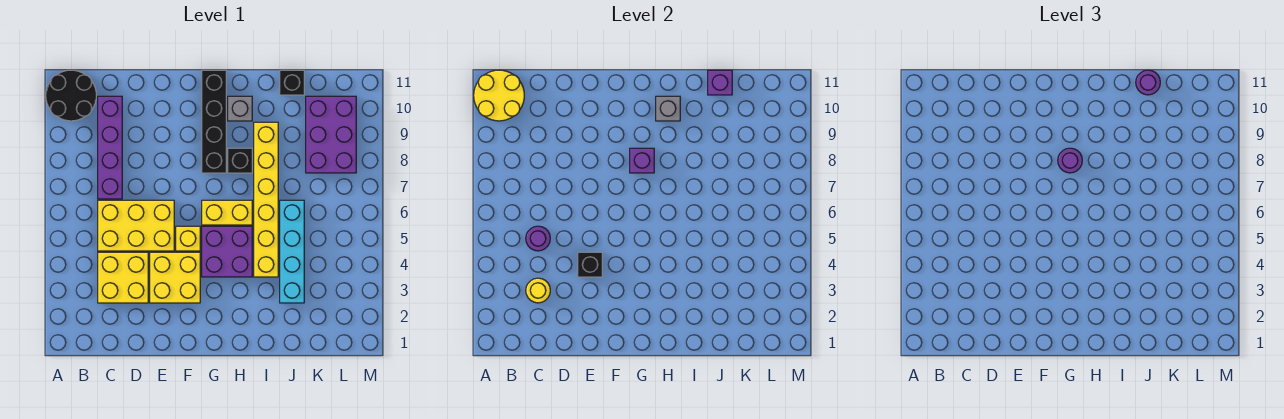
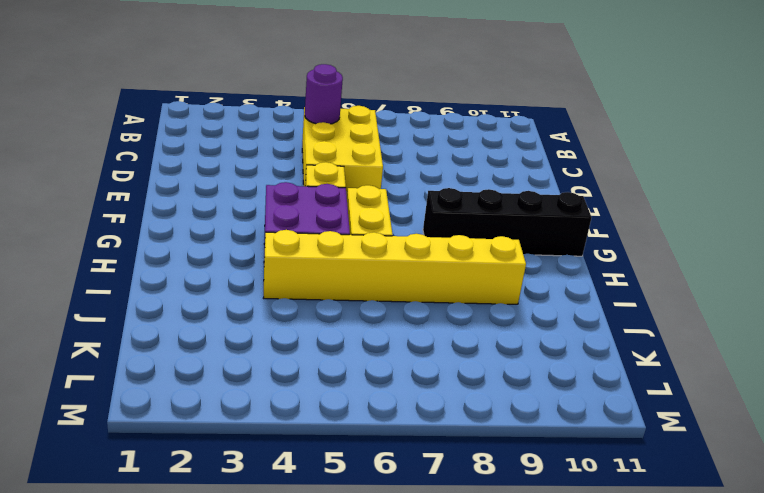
none -> black 2x2 round brick [46,70,96,121]
none -> yellow 2x2 brick [98,252,148,303]
none -> purple 1x4 brick [98,96,122,199]

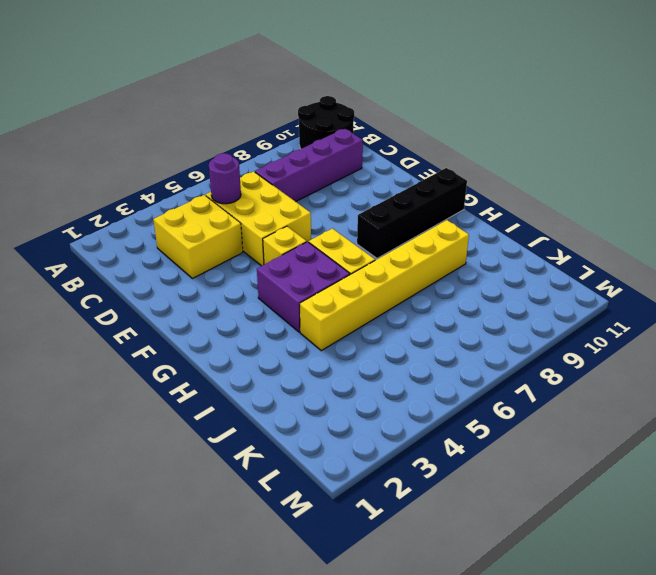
none -> yellow 2x2 brick [150,252,200,303]
none -> black 1x1 brick [228,148,252,173]
none -> grey 1x1 brick [228,96,252,121]

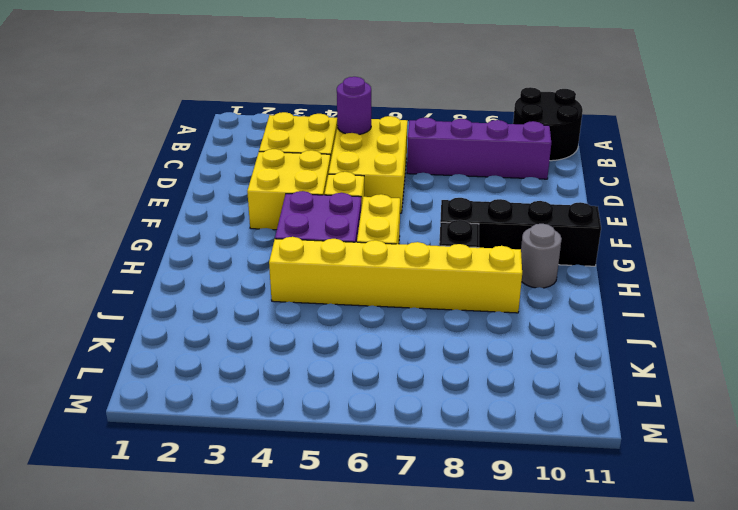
grey 1x1 round brick [521,224,562,288] -> grey 1x1 brick [228,96,252,121]
none -> cyan 1x4 brick [280,200,304,303]
none -> black 1x1 brick [280,70,304,95]
none -> purple 2x3 brick [306,96,356,173]

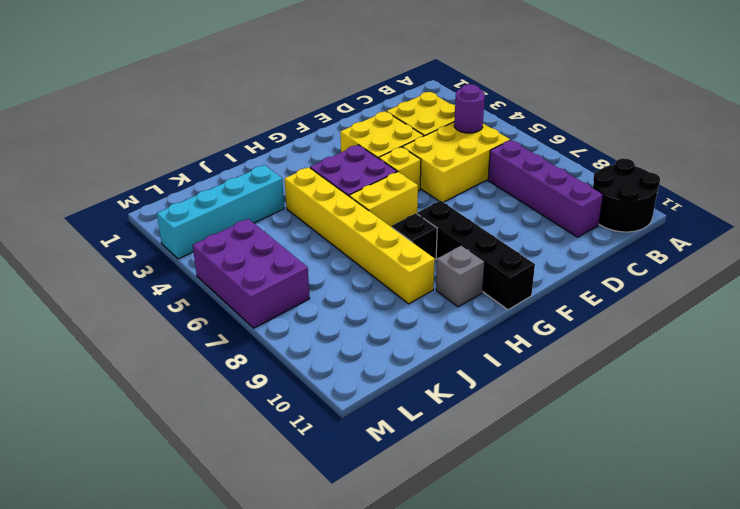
cyan 1x4 brick [157,165,284,259] -> cyan 1x4 brick turned to [280,200,304,303]
purple 2x3 brick [193,219,310,328] -> purple 2x3 brick moved to [306,96,356,173]
none -> black 1x1 brick [280,70,304,95]
none -> yellow 2x2 round brick [474,70,524,121]
none -> yellow 1x1 round brick [526,278,550,303]

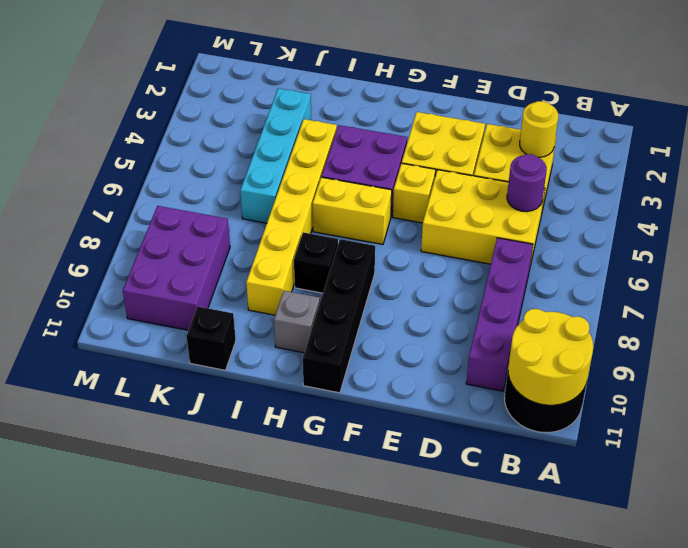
none -> black 1x1 brick [578,252,602,277]
none -> purple 1x1 brick [630,148,654,173]
none -> grey 1x1 brick [656,96,680,121]

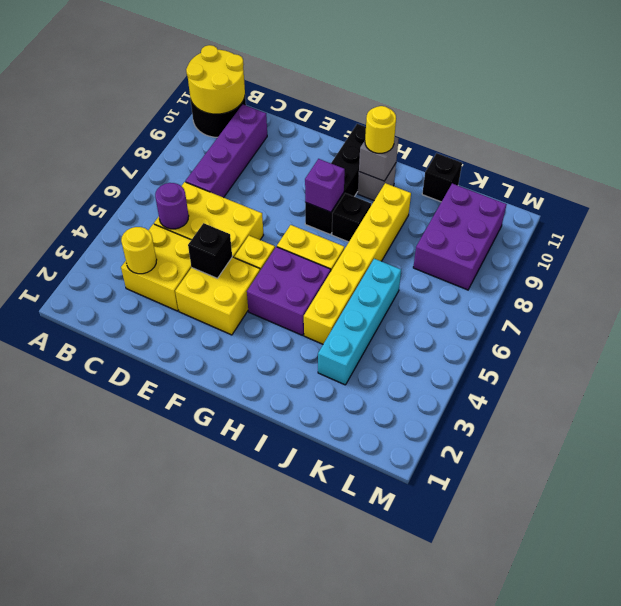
yellow 1x1 round brick [365,106,396,153] -> none
none -> purple 1x1 brick [708,70,732,95]
none -> purple 1x1 round brick [1058,148,1082,173]
none -> purple 1x1 round brick [1136,70,1160,95]

